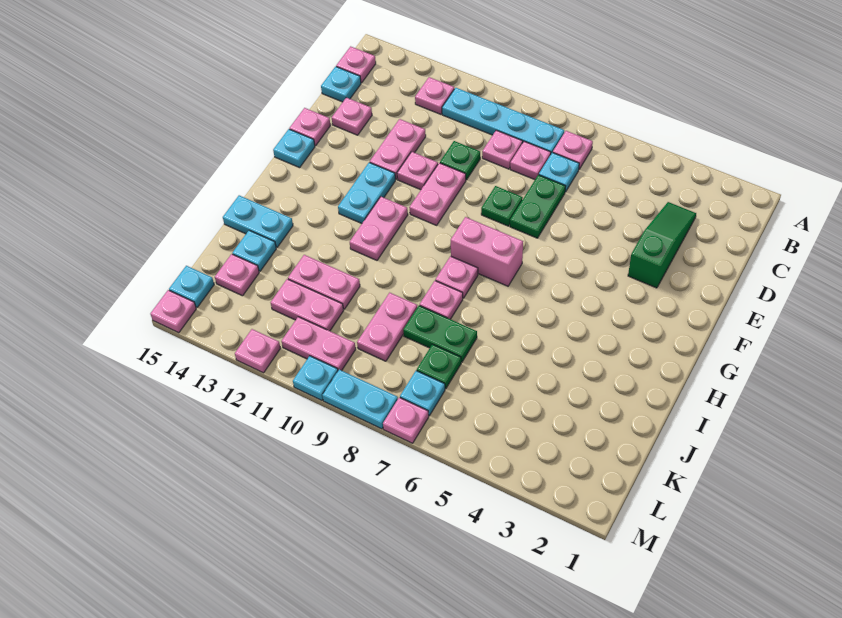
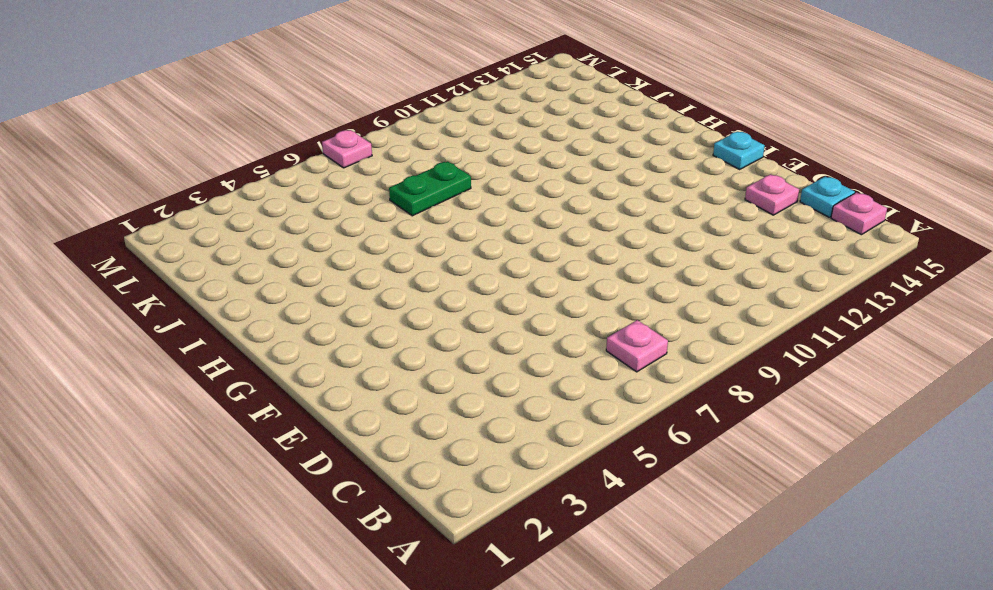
none -> cyan 1x4 plate [442,88,564,153]
none -> pink 1x1 plate [415,77,454,114]
none -> green 1x3 slope [628,202,696,288]
none -> cyan 1x1 plate [539,152,579,192]

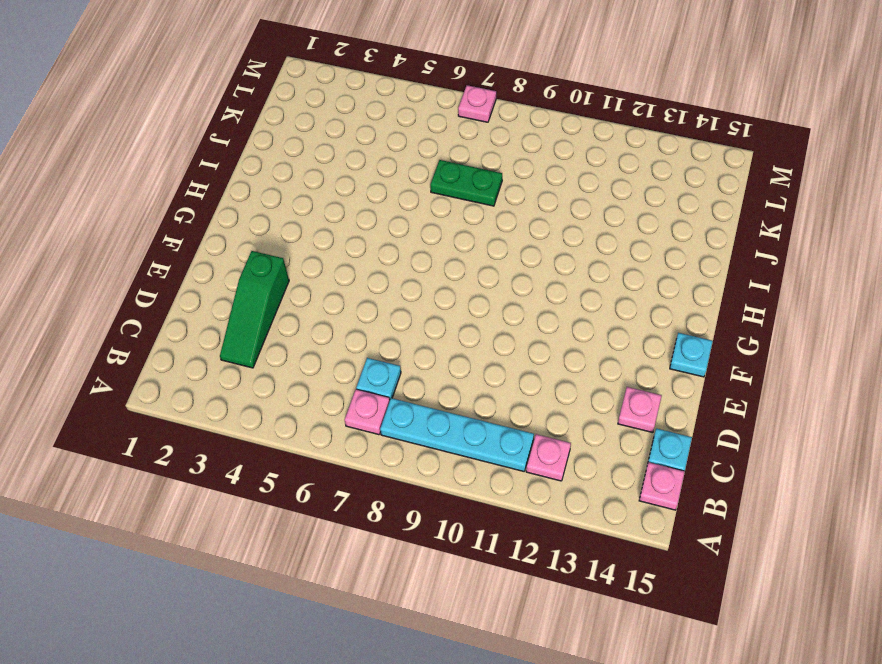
none -> pink 1x1 plate [510,141,551,180]
none -> pink 1x1 plate [482,130,523,169]
none -> green 1x2 plate [510,175,566,238]
none -> green 1x1 plate [440,141,480,180]

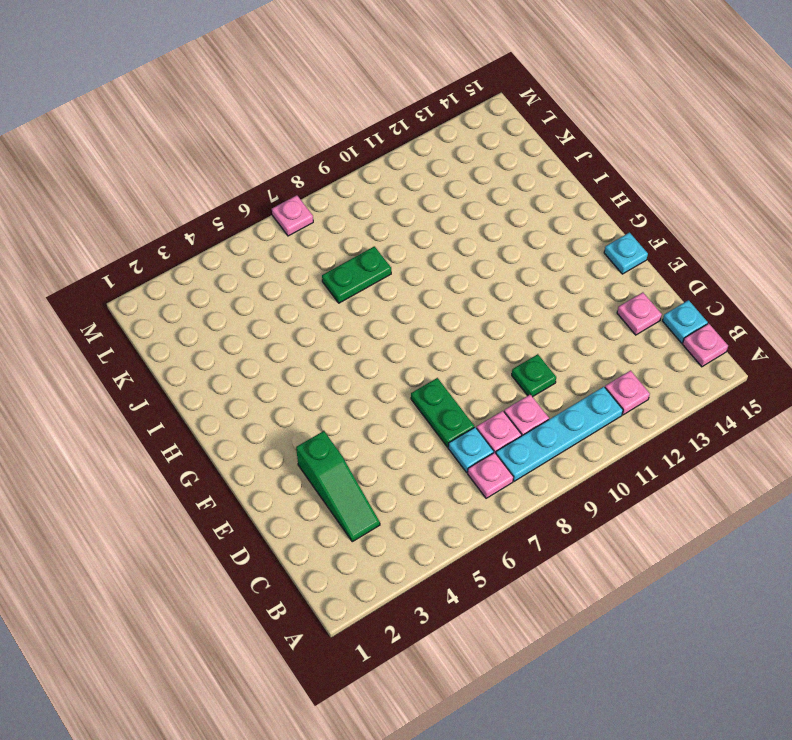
none -> pink 1x2 plate [370,119,426,179]
none -> green 1x1 plate [481,186,523,226]
none -> pink 1x2 plate [409,163,466,225]
none -> pink 1x1 plate [397,152,438,190]

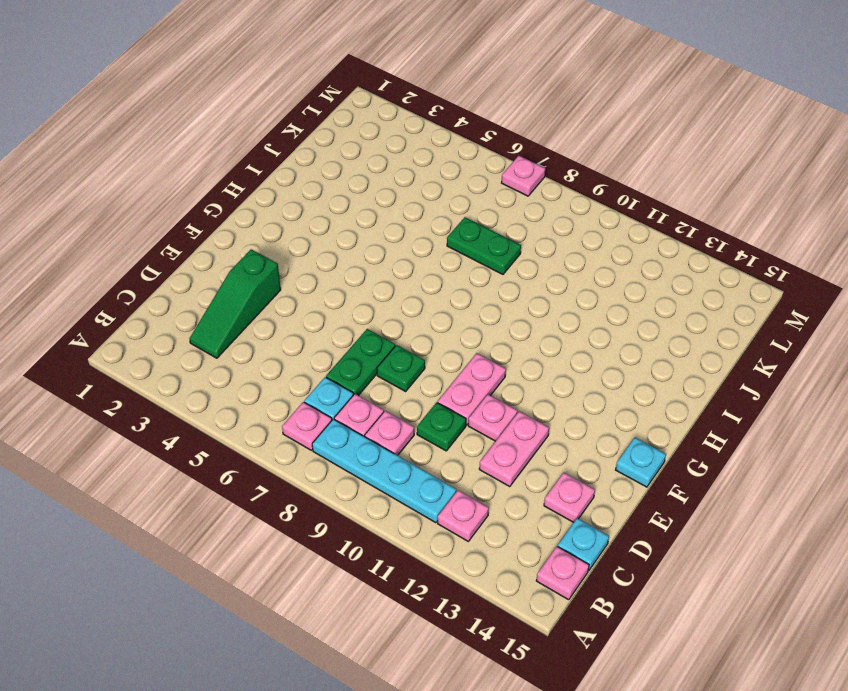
none -> pink 1x1 plate [289,108,331,146]
none -> cyan 1x2 plate [338,162,396,223]
none -> pink 1x2 brick [451,217,523,286]
none -> pink 1x2 plate [350,197,408,260]

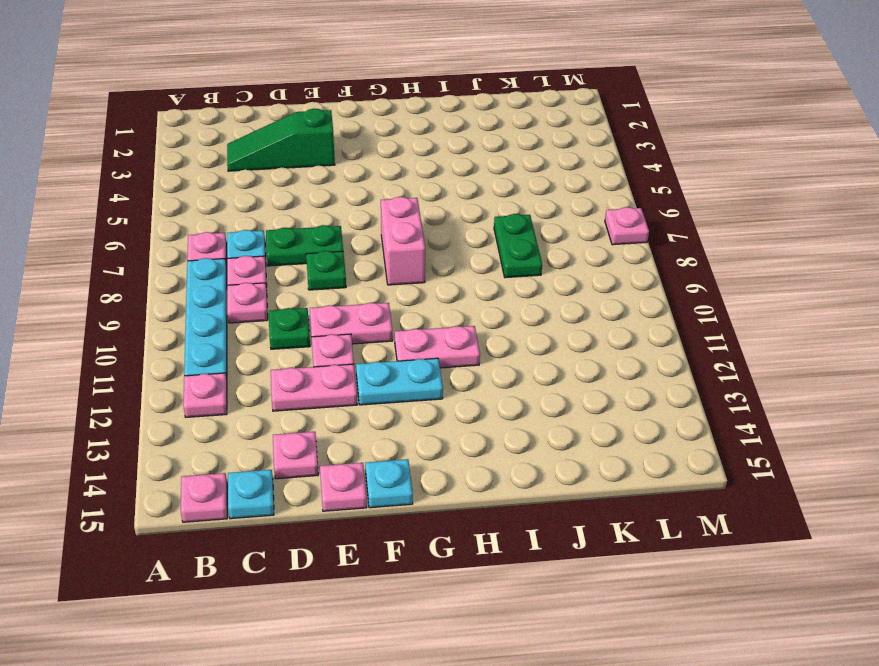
none -> pink 1x1 plate [435,256,478,298]
none -> pink 1x1 plate [420,281,463,319]
none -> cyan 1x2 plate [223,195,293,247]
none -> pink 1x2 plate [357,293,417,361]

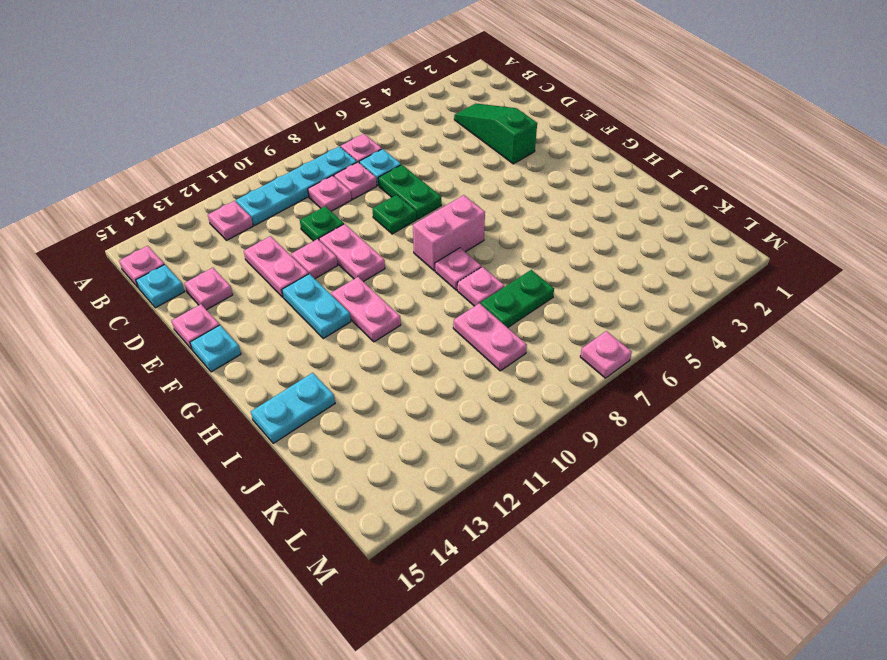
none -> pink 1x2 plate [288,255,360,309]
none -> cyan 1x1 plate [232,230,276,271]
none -> green 1x1 plate [417,344,461,389]
none -> pink 1x2 plate [271,279,344,331]

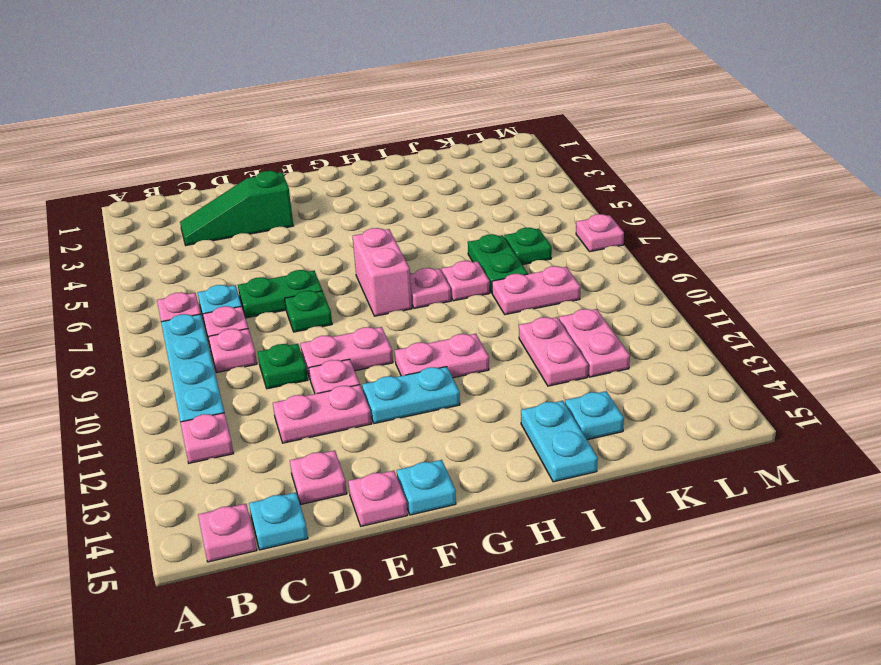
none -> pink 1x1 plate [215,254,259,296]
none -> cyan 1x1 plate [400,371,445,416]
none -> pink 1x2 plate [281,317,356,371]
none -> cyan 1x1 plate [169,266,214,308]

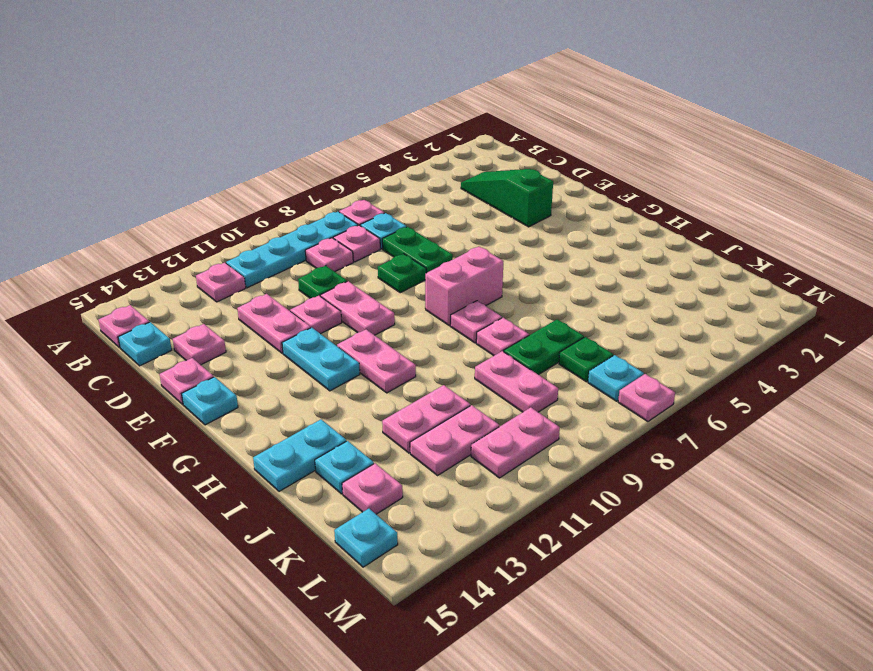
none -> cyan 1x2 plate [322,370,398,429]
none -> cyan 1x1 plate [293,356,338,400]
none -> pink 1x1 plate [235,329,281,373]
none -> pink 1x1 plate [150,290,196,333]

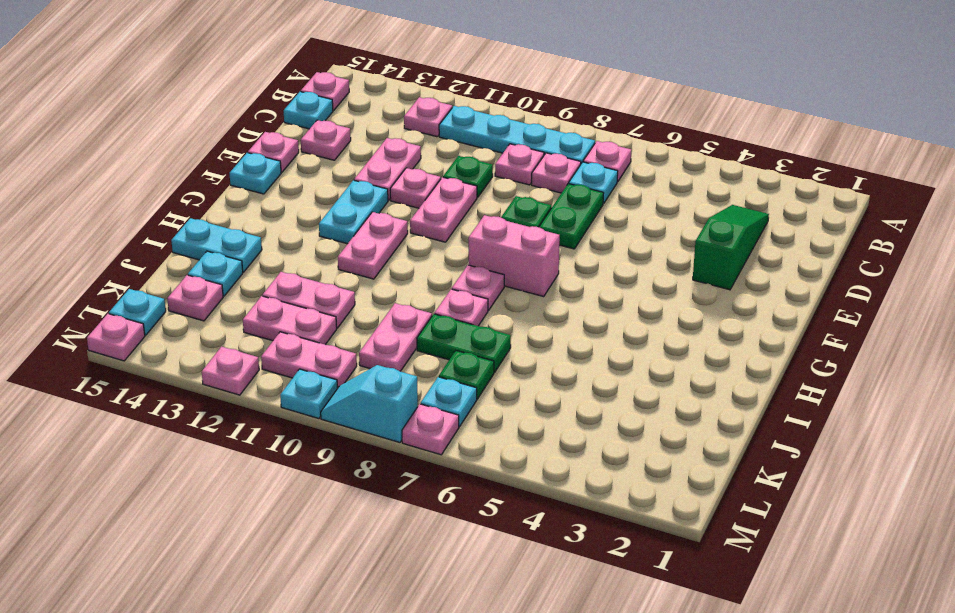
cyan 1x2 slope [321,365,418,442] -> cyan 1x2 plate [322,370,398,429]

